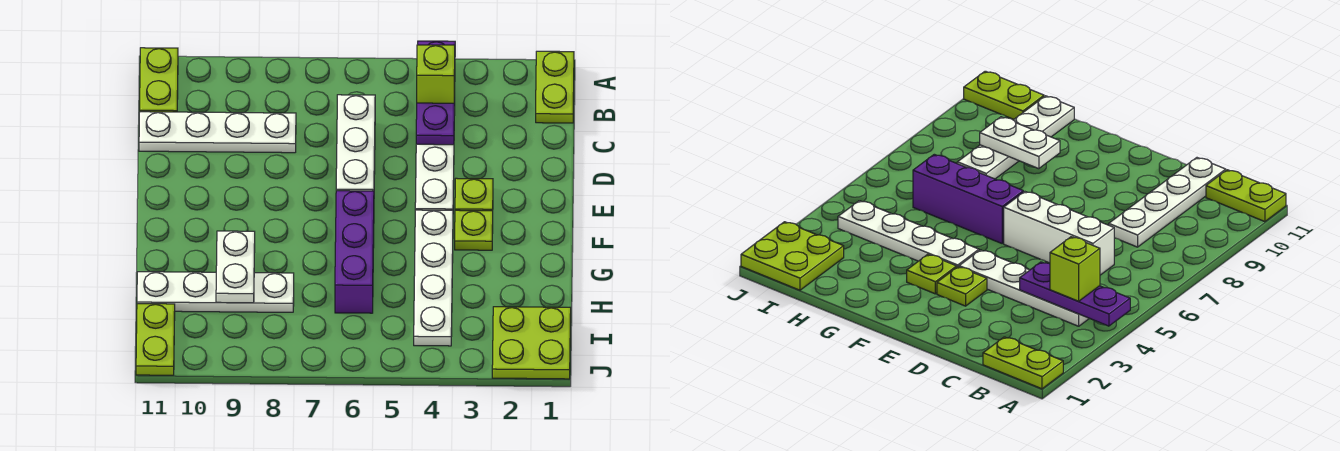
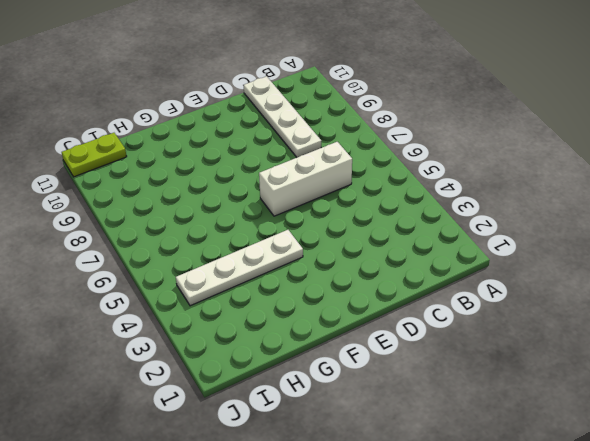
none -> lime 1x2 plate [536,51,574,123]
none -> lime 1x2 plate [140,48,178,112]
none -> white 1x4 plate [415,107,455,210]

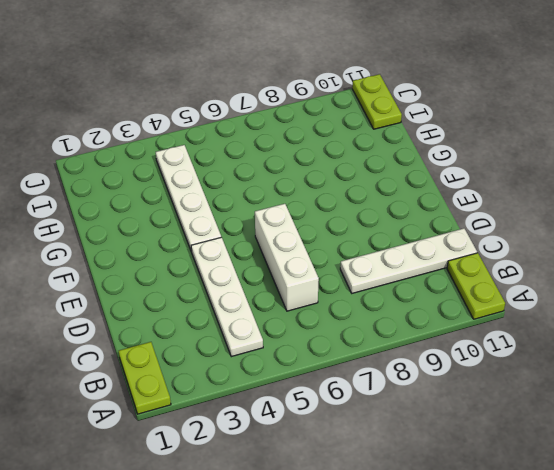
none -> lime 1x1 plate [455,178,493,211]
none -> lime 1x1 plate [455,210,493,250]
none -> purple 1x3 brick [335,191,374,313]

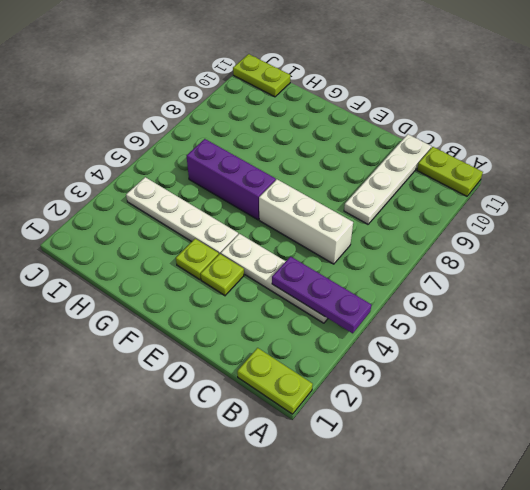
none -> white 1x4 plate [137,272,294,312]
none -> lime 2x2 plate [492,307,571,379]
none -> white 1x2 plate [216,231,255,303]

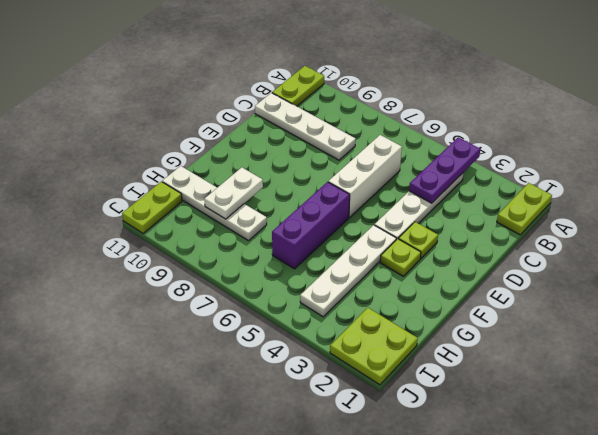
none -> lime 1x1 brick [417,45,455,103]

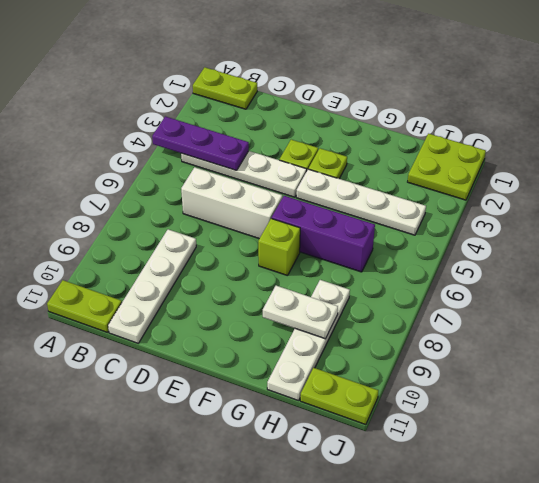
lime 1x1 brick [258,218,300,276] -> lime 1x1 brick moved to [417,45,455,103]

